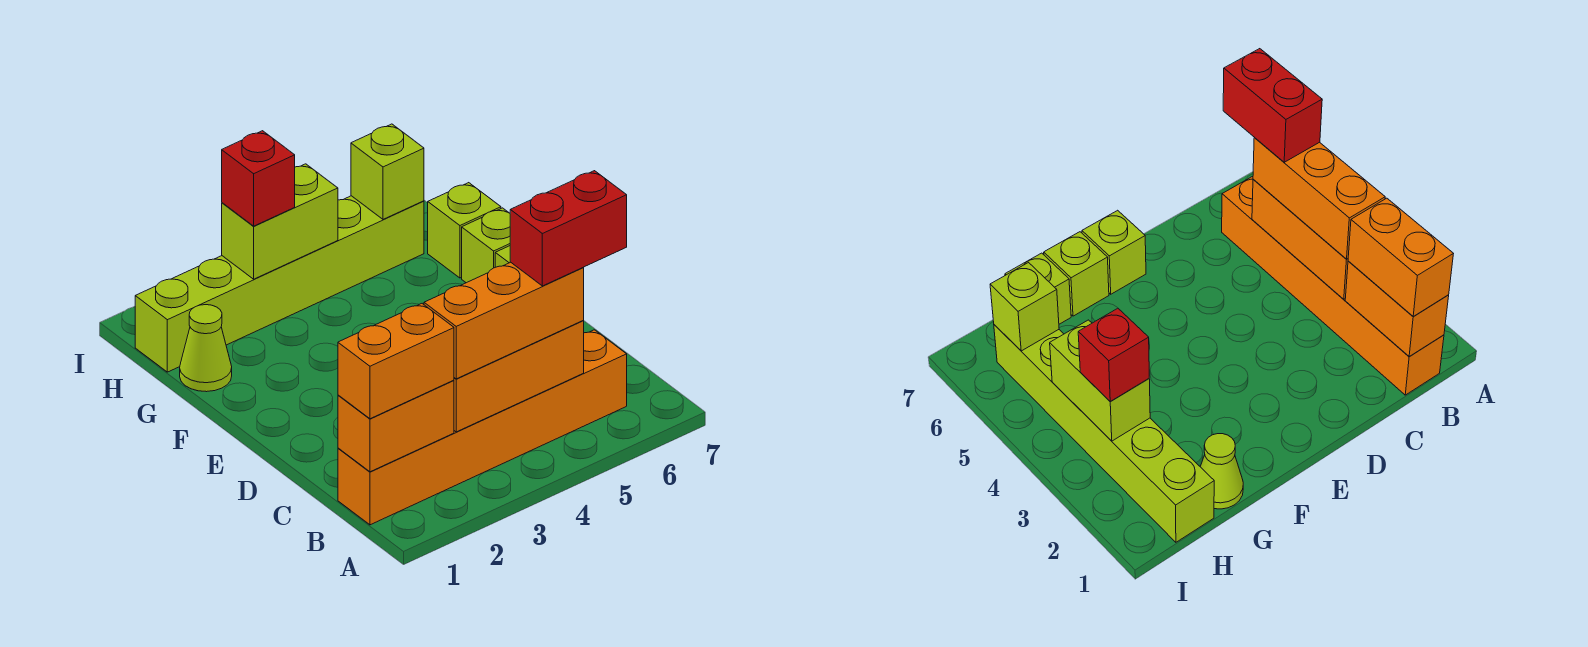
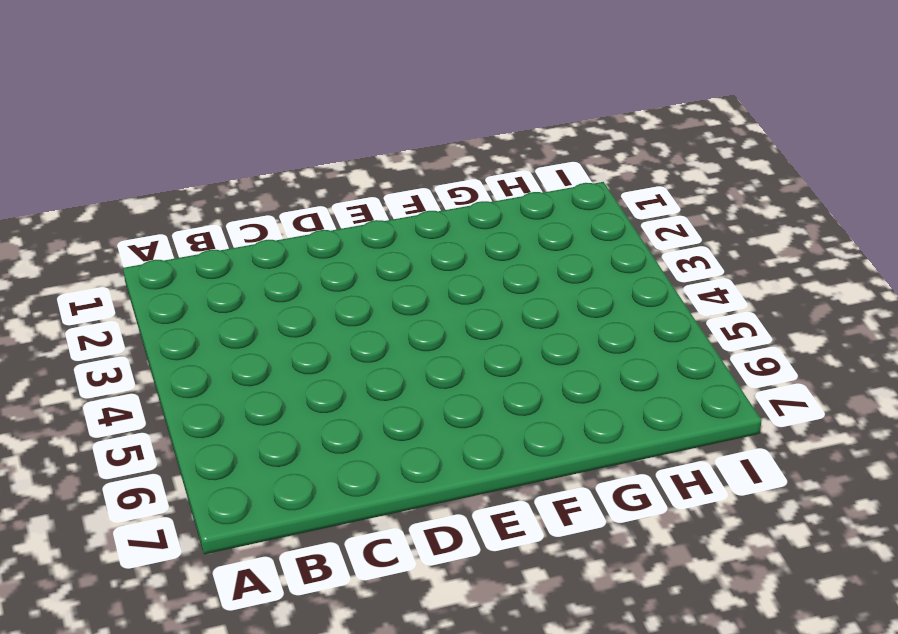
none -> orange 1x6 brick [338,330,627,525]
none -> lime 1x1 brick [1082,210,1146,294]
none -> lime 1x1 brick [462,208,510,283]

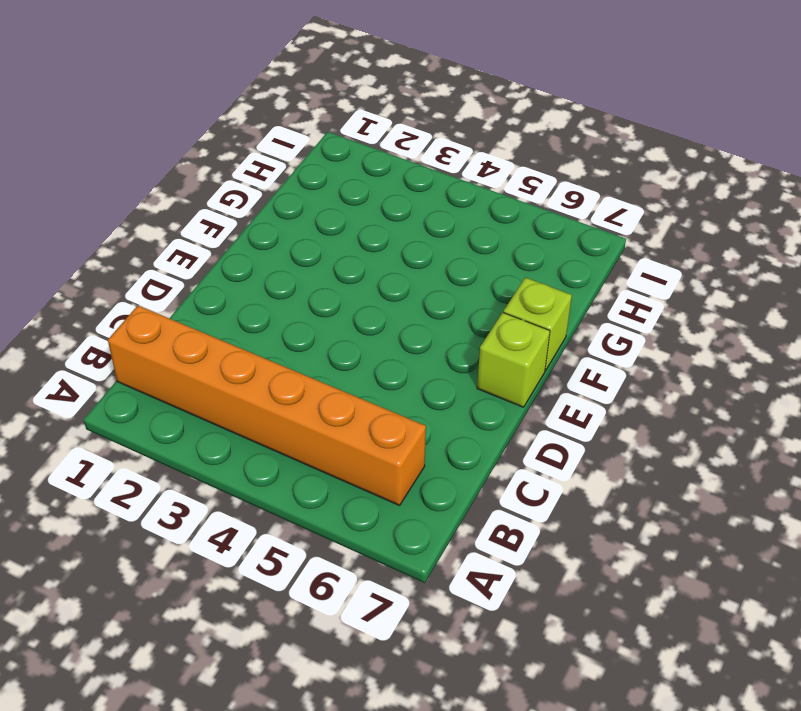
none -> lime 1x1 cone [180,305,232,392]
none -> lime 1x1 brick [428,183,501,278]
none -> lime 1x6 brick [135,196,424,372]

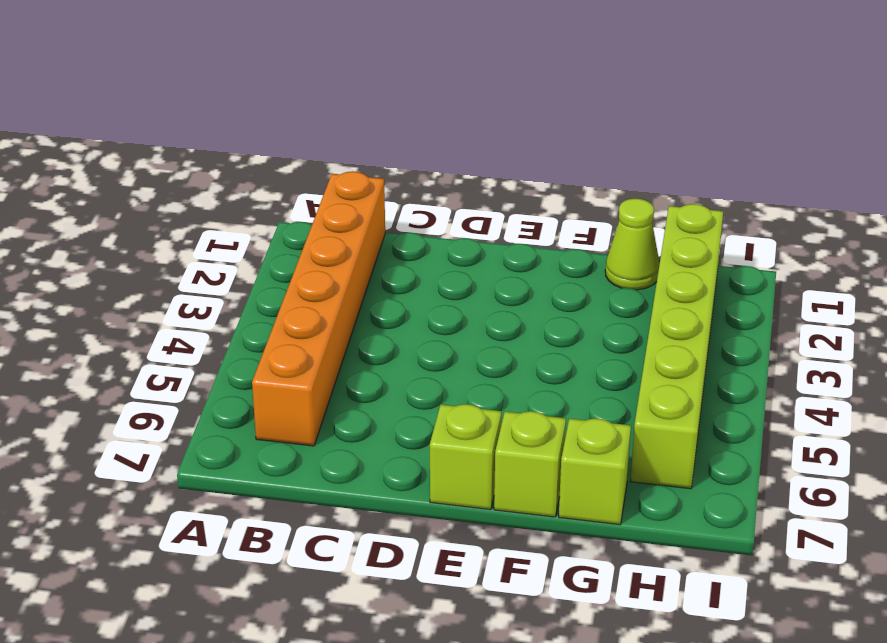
none -> orange 1x2 brick [338,380,454,472]
none -> orange 1x3 brick [454,321,584,432]
none -> lime 1x2 brick [222,164,338,279]

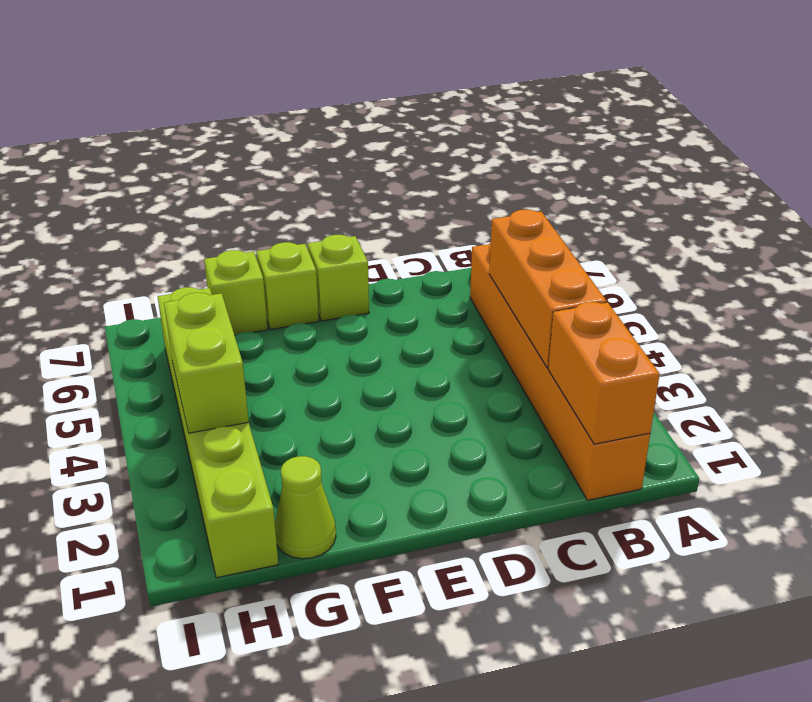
none -> lime 1x1 brick [351,124,424,219]
none -> orange 1x2 brick [338,304,454,419]
none -> orange 1x3 brick [424,262,584,379]

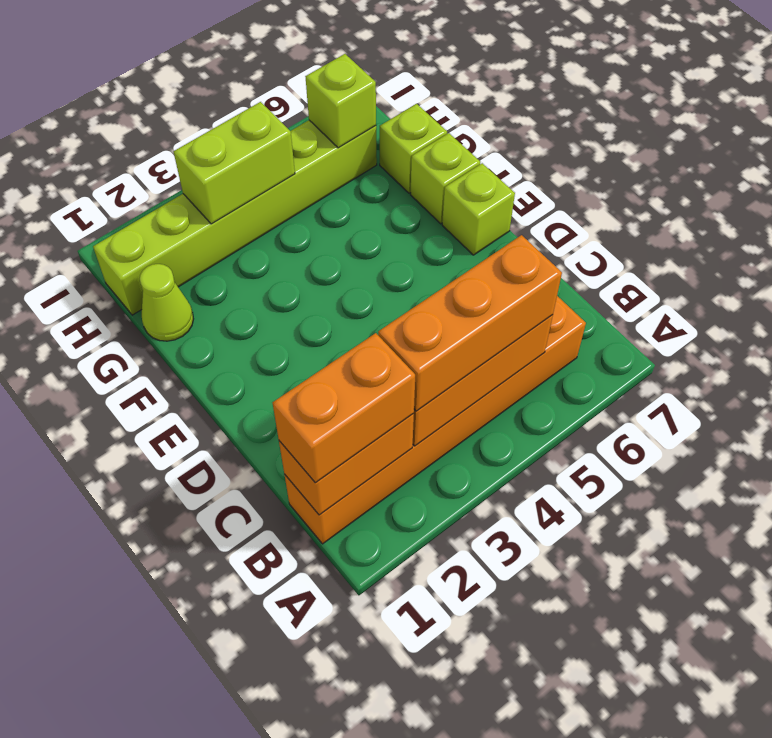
none -> red 1x1 brick [222,131,295,226]
none -> red 1x2 brick [510,171,627,286]

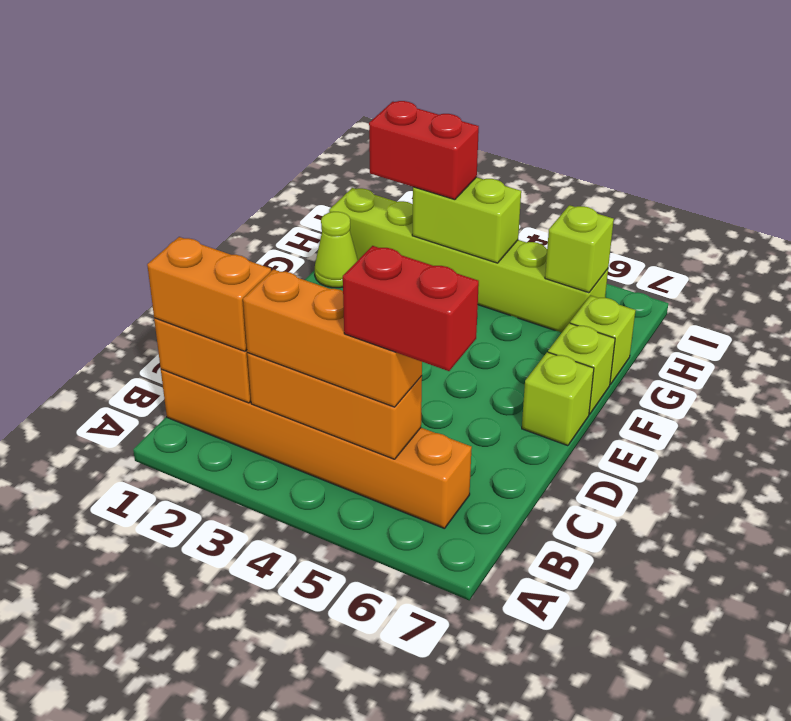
red 1x2 brick [369,101,479,200] -> red 1x1 brick [222,131,295,226]

